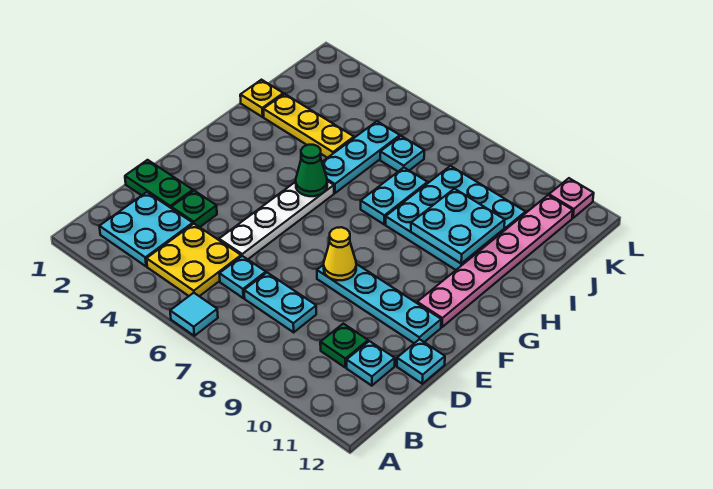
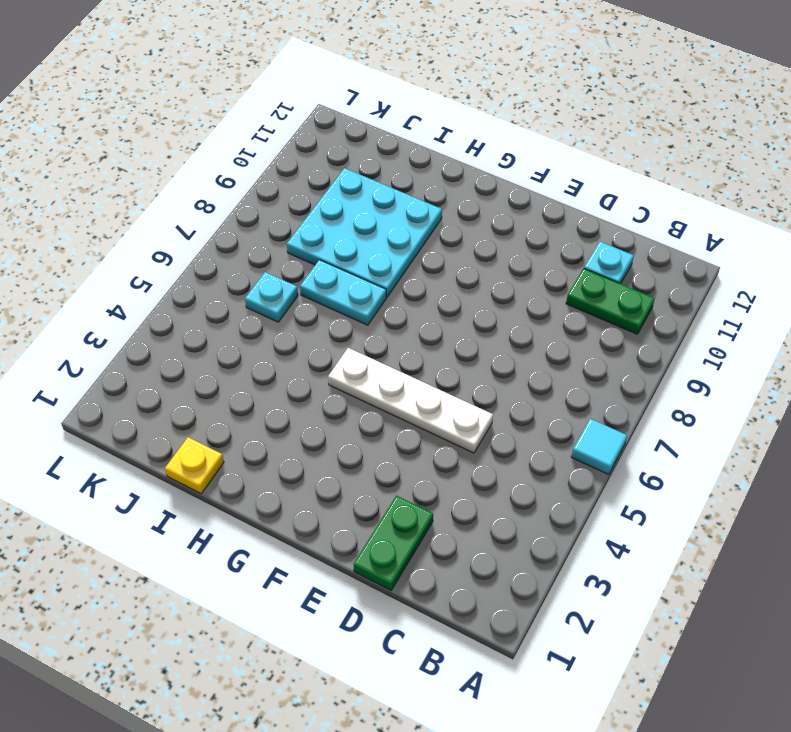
green 1x2 plate [566,269,655,334] -> green 1x1 plate [320,324,368,368]
none -> cyan 2x2 plate [99,192,193,267]
none -> yellow 2x2 plate [147,224,241,296]
none -> cyan 1x1 plate [219,256,266,298]

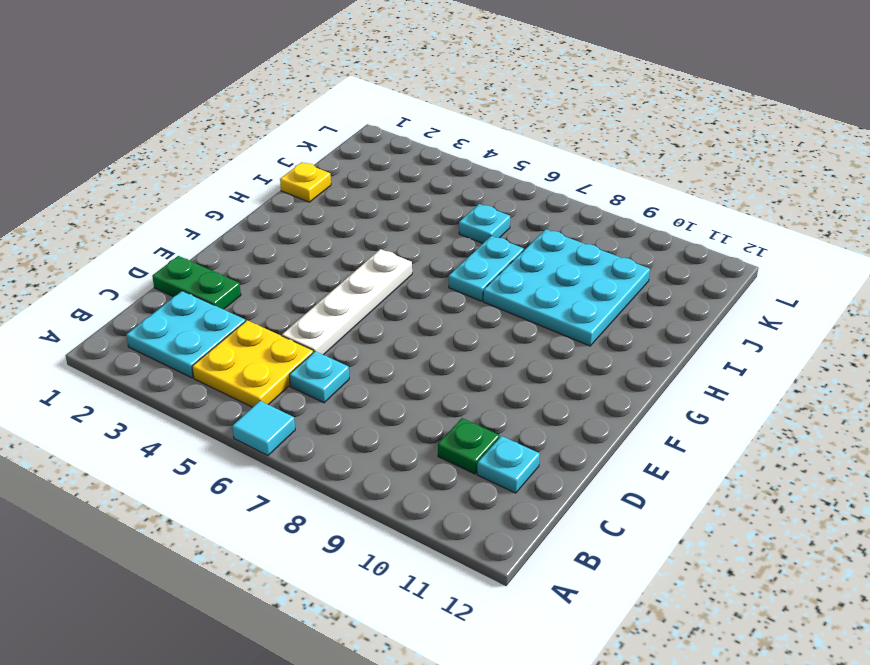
none -> cyan 1x2 plate [244,273,316,332]
none -> green 1x1 plate [171,191,217,227]
none -> cyan 1x1 plate [397,339,445,384]

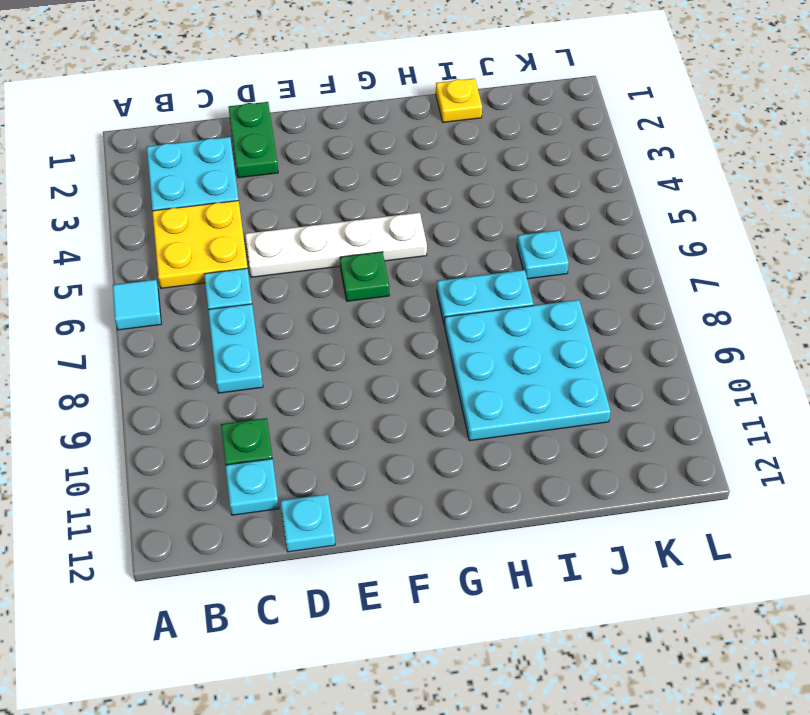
green 1x1 plate [340,252,389,301] -> green 1x1 plate moved to [171,191,217,227]
none -> cyan 1x4 plate [317,264,441,343]
none -> pink 1x6 plate [417,195,573,327]
none -> cyan 1x3 plate [322,121,400,193]

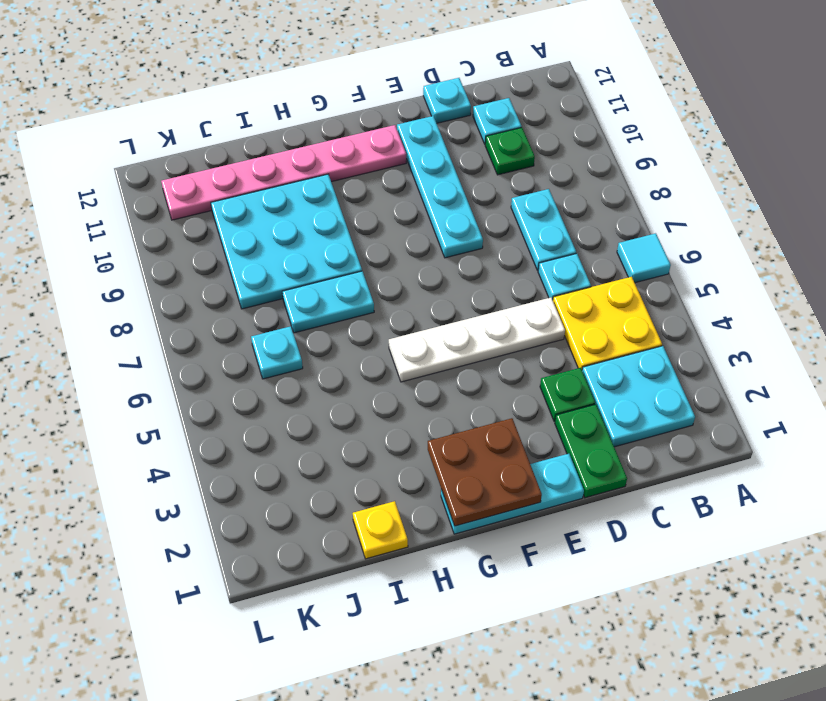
cyan 1x3 plate [441,454,584,534] -> cyan 1x3 plate moved to [322,121,400,193]
brown 2x2 plate [428,418,542,526] -> none
none -> yellow 1x3 plate [263,94,354,158]
none -> pink 1x1 plate [549,178,594,218]
none -> yellow 1x1 cone [324,227,356,280]

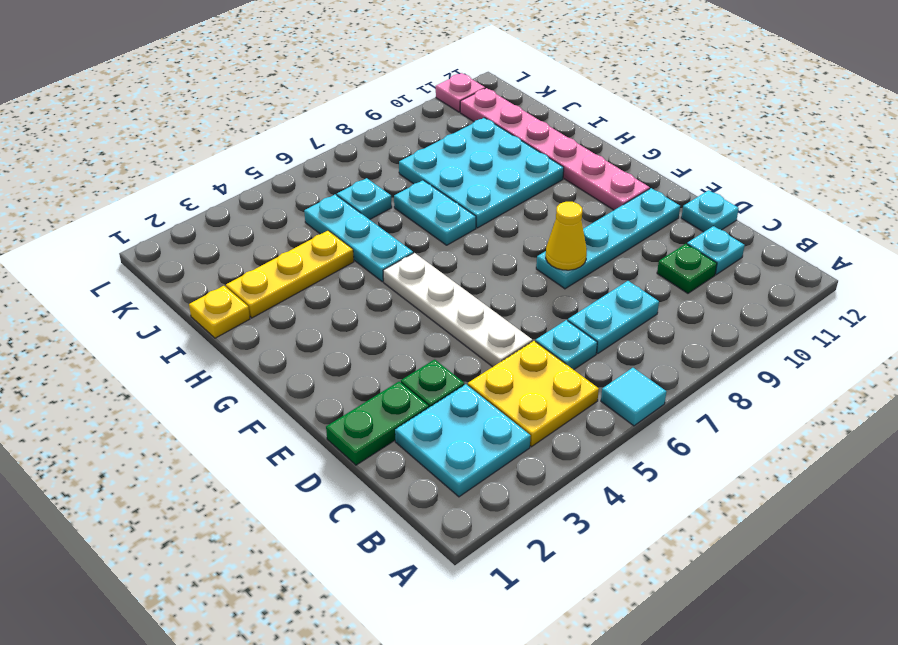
none -> green 1x1 cone [296,145,327,196]
none -> cyan 2x2 plate [411,189,505,264]

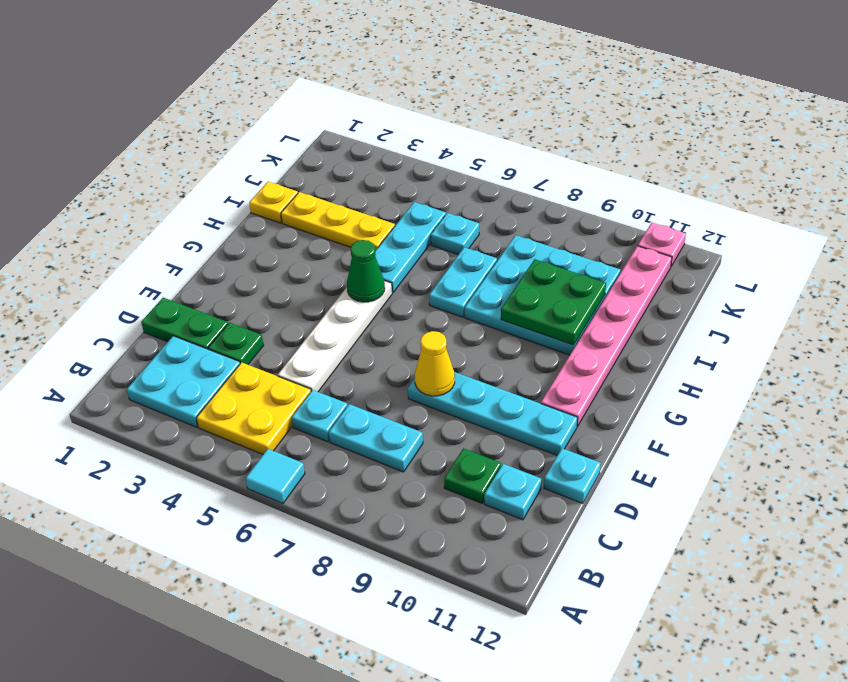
green 2x2 plate [501,259,606,345] -> cyan 2x2 plate [411,189,505,264]

